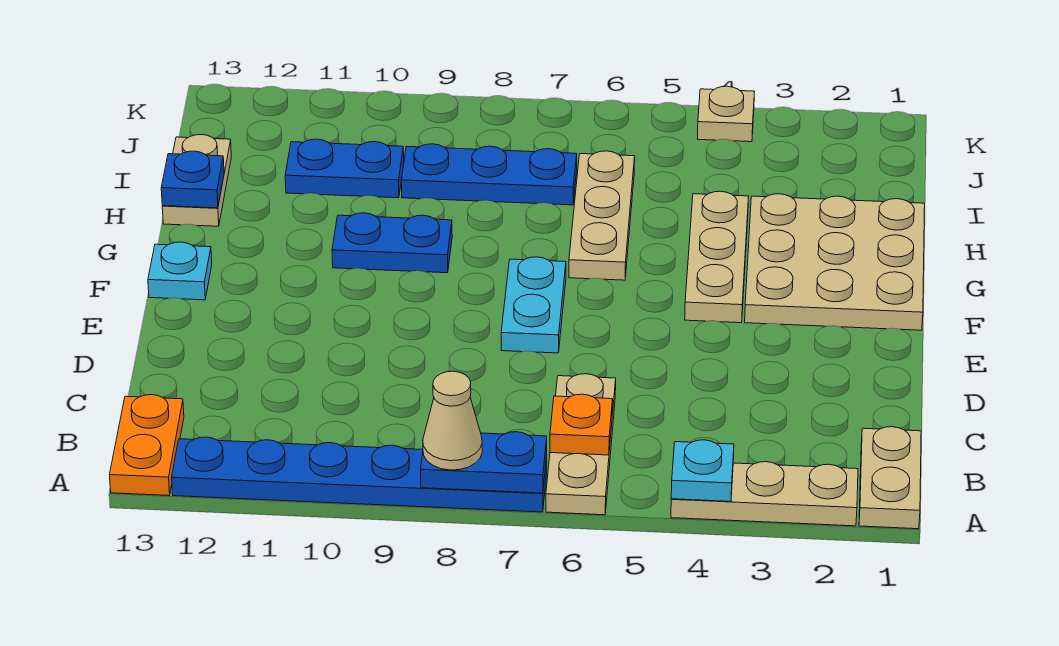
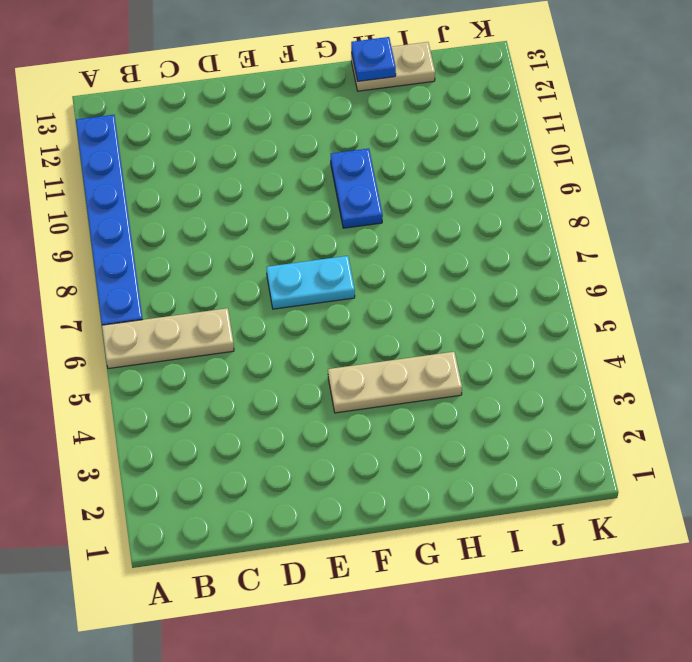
none -> tan 1x2 plate [859,427,921,529]
none -> tan 1x3 plate [671,462,858,526]
none -> orange 1x2 plate [110,395,184,496]

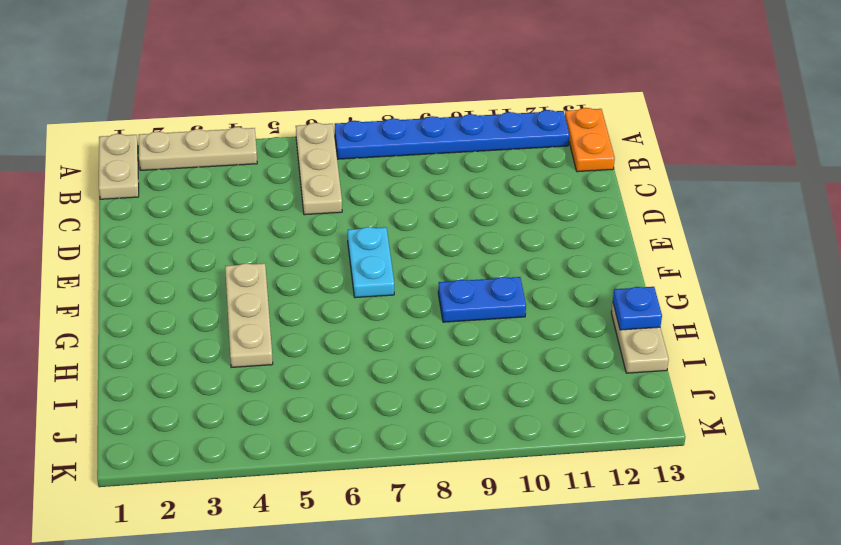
none -> tan 3x3 plate [745,194,925,330]
none -> cyan 1x1 plate [148,242,212,300]
none -> tan 1x3 plate [569,151,635,280]

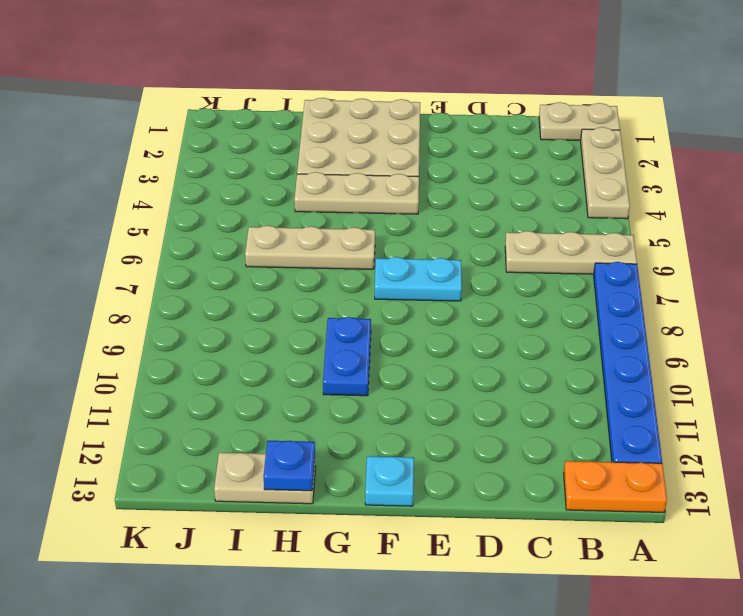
none -> blue 1x3 plate [401,144,577,205]
none -> blue 1x2 plate [285,139,404,198]
none -> tan 1x1 plate [697,86,754,142]

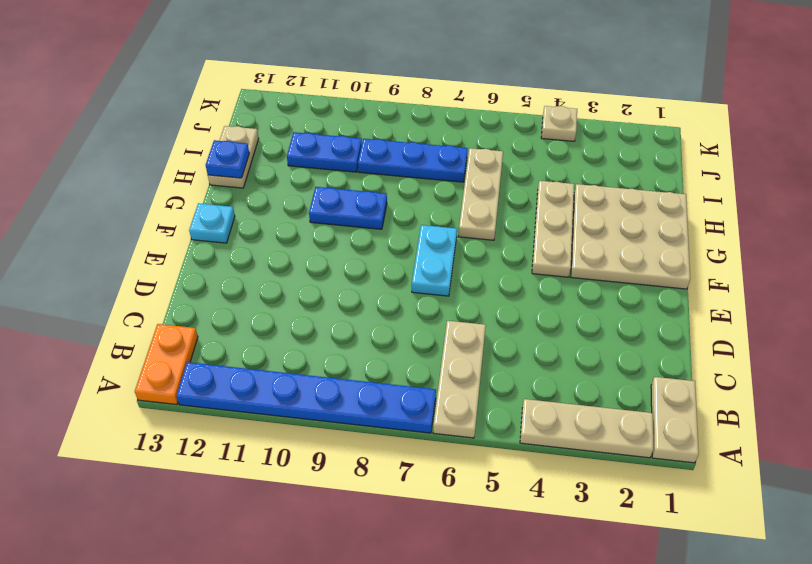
none -> cyan 1x1 plate [671,440,734,502]
none -> blue 1x2 plate [421,432,547,493]
none -> orange 1x1 plate [550,394,613,455]

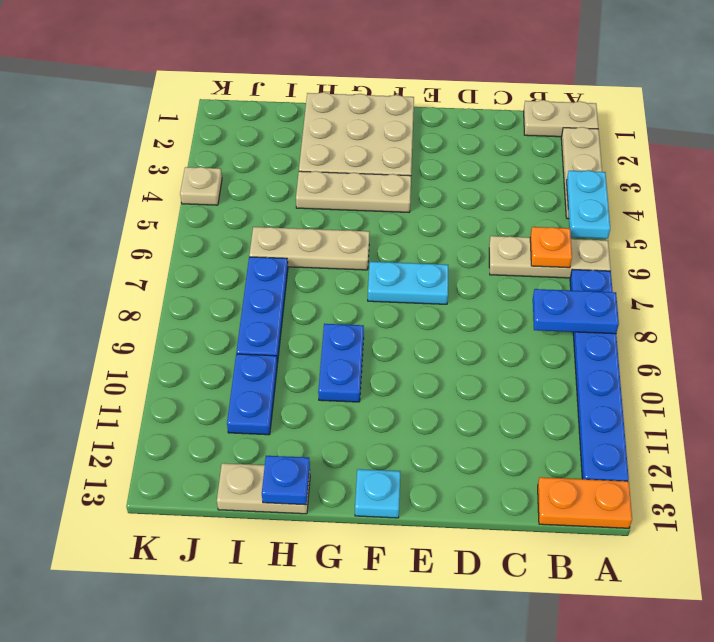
cyan 1x2 plate [567,170,610,239] -> cyan 1x1 plate [671,440,734,502]
blue 1x2 plate [533,289,619,334] -> blue 1x2 plate turned to [421,432,547,493]
none -> tan 1x1 cone [423,371,482,470]

